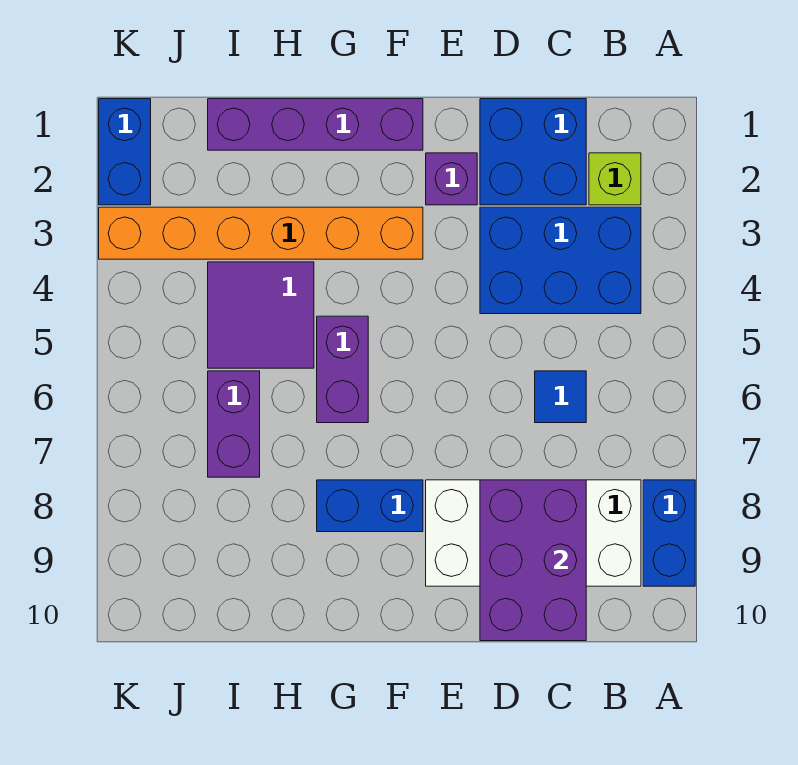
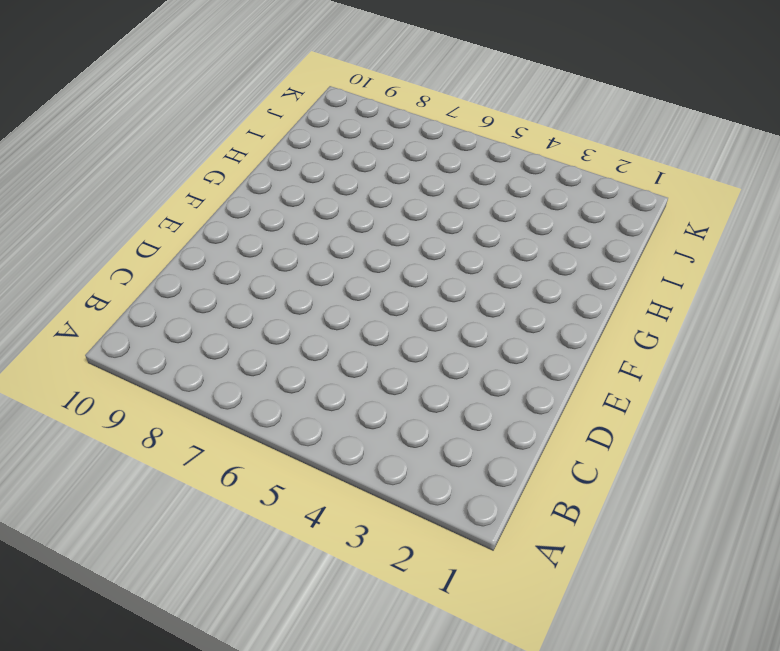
none -> blue 1x2 brick [643,480,695,586]
none -> lime 1x1 brick [589,153,641,205]
none -> blue 2x3 brick [480,207,641,314]

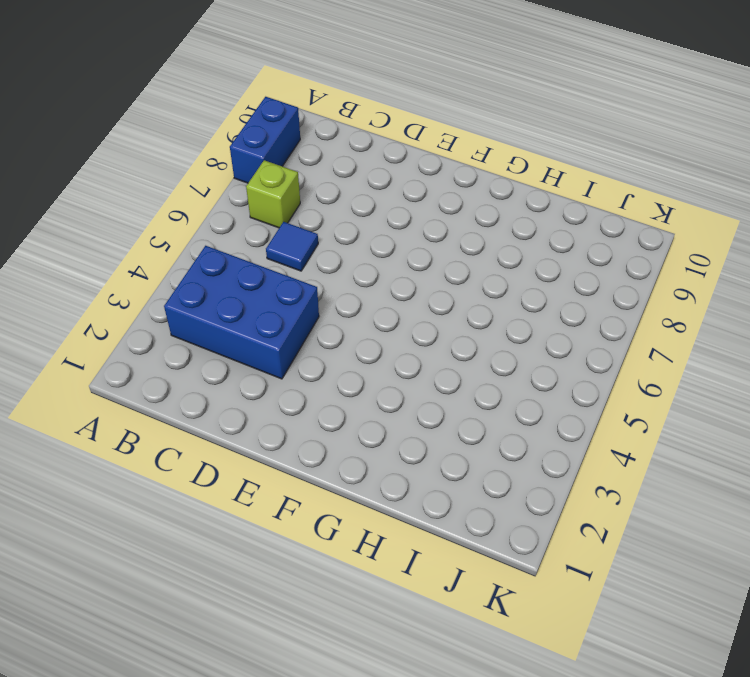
lime 1x1 brick [246,160,300,228] -> lime 1x1 brick moved to [589,153,641,205]
none -> white 2x4 brick [426,480,641,586]
none -> blue 2x2 brick [480,99,586,205]
none -> purple 1x1 brick [426,153,477,205]

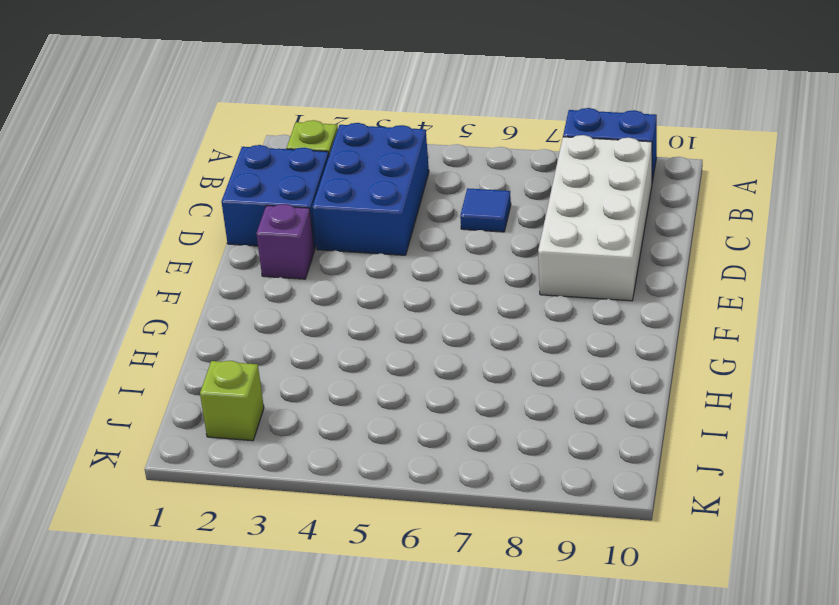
lime 1x1 brick [200,361,264,441] -> none
none -> purple 1x4 brick [208,99,423,150]
none -> orange 1x6 brick [99,207,423,259]
none -> blue 1x2 brick [317,480,423,532]

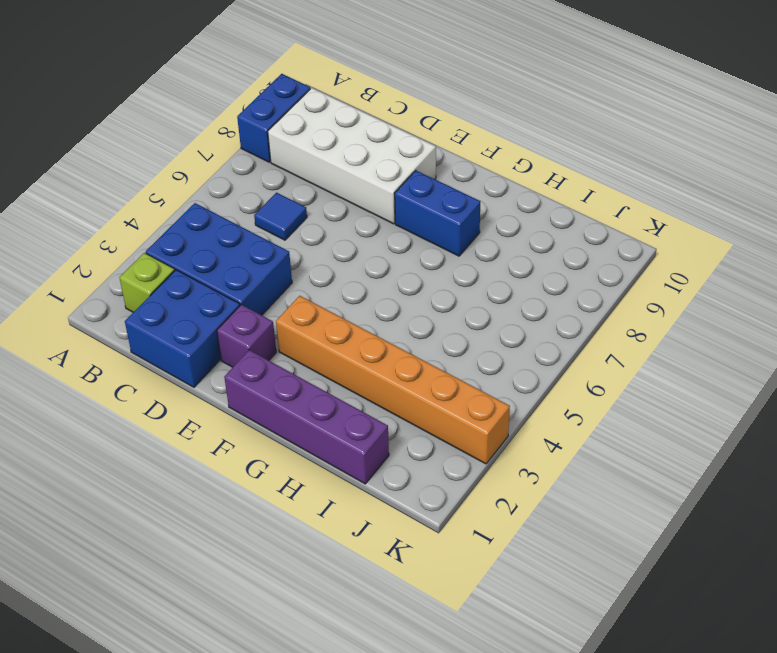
none -> purple 1x2 brick [317,316,368,423]
none -> purple 2x2 tile [208,262,314,368]
none -> purple 1x2 brick [208,371,260,477]

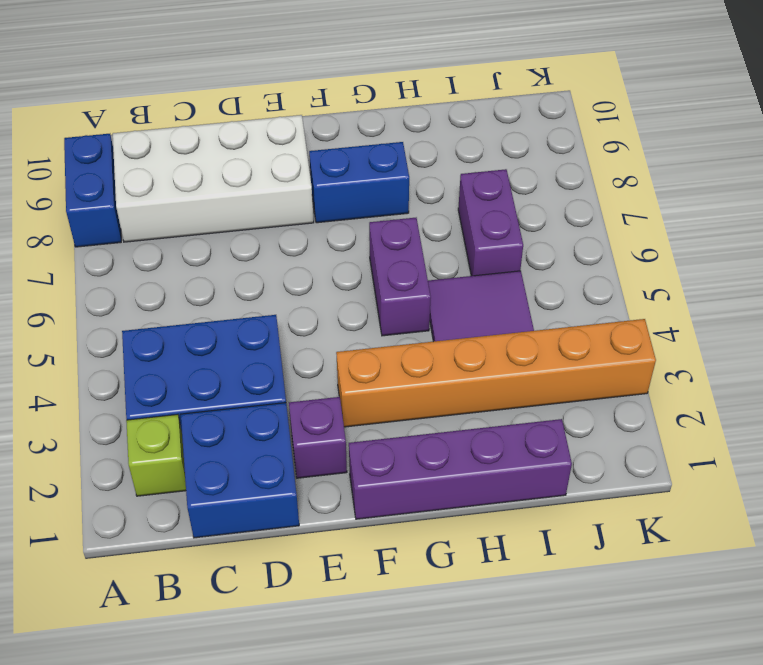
none -> blue 1x1 tile [535,371,586,423]
none -> blue 1x2 brick [99,99,151,205]
none -> purple 2x3 brick [480,480,586,641]

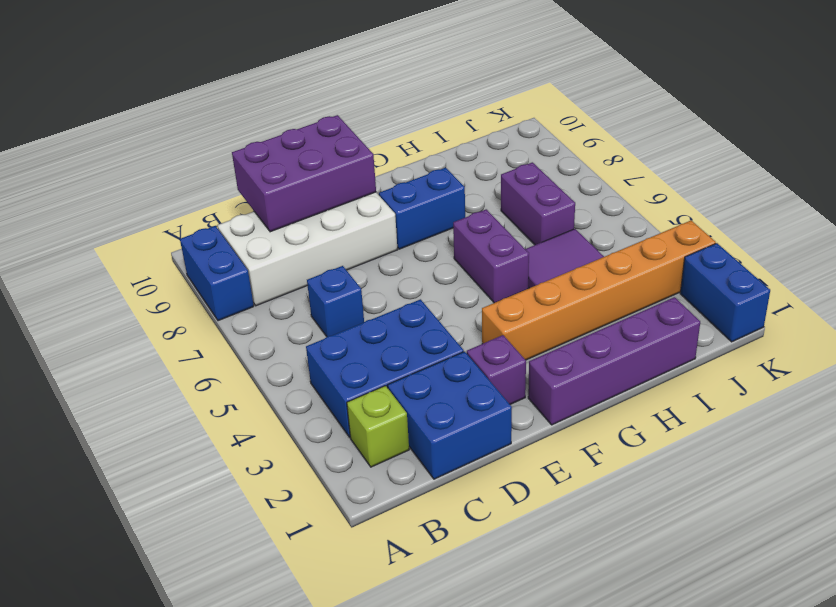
blue 1x1 brick [307,266,364,337] -> blue 1x1 tile [535,371,586,423]
purple 2x3 brick [232,115,376,232] -> purple 2x3 brick turned to [480,480,586,641]

